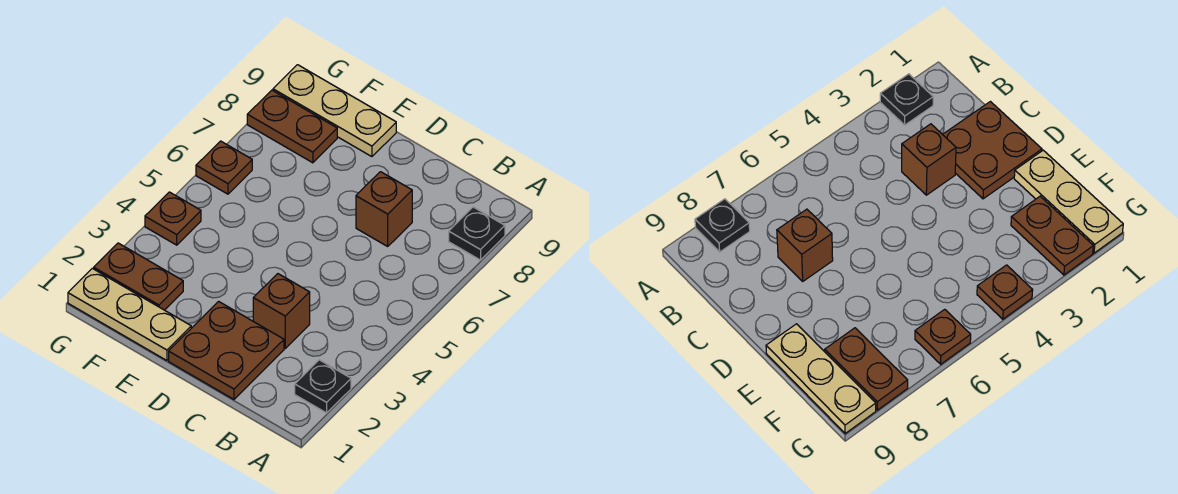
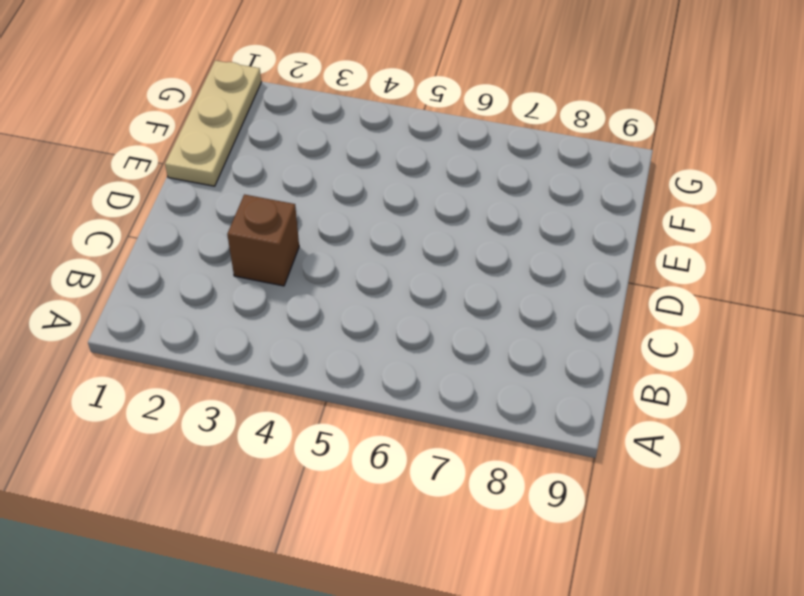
none -> black 1x1 plate [295,360,351,413]
none -> black 1x1 plate [449,207,505,260]

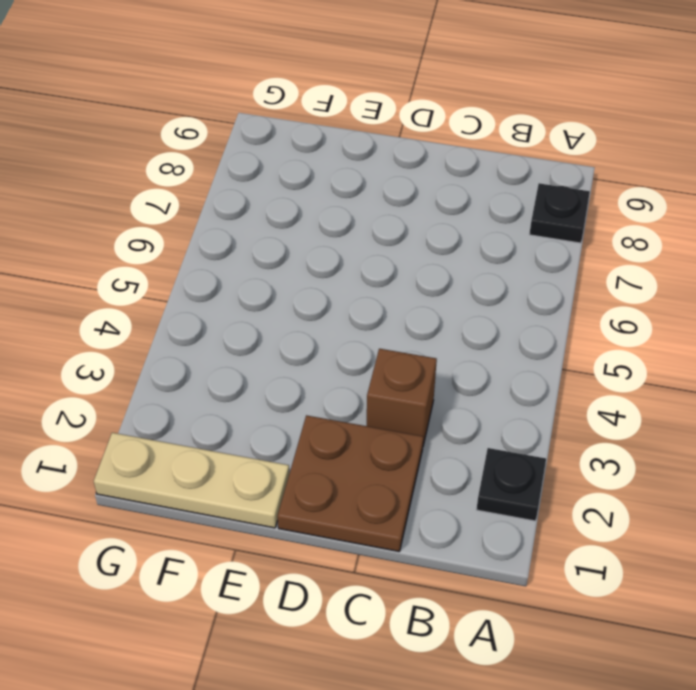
none -> brown 1x1 brick [356,172,412,246]
none -> tan 1x3 plate [273,65,396,157]

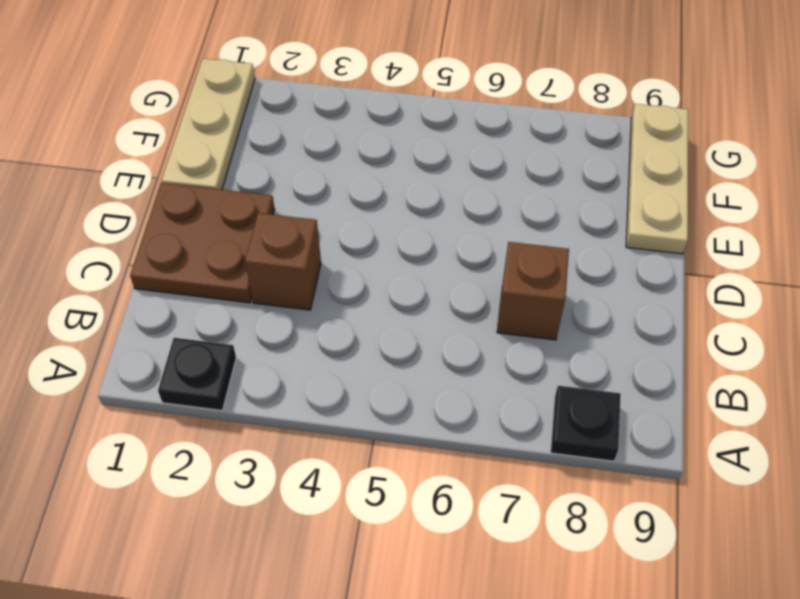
none -> brown 1x2 plate [94,243,183,310]
none -> brown 1x2 plate [247,90,337,163]

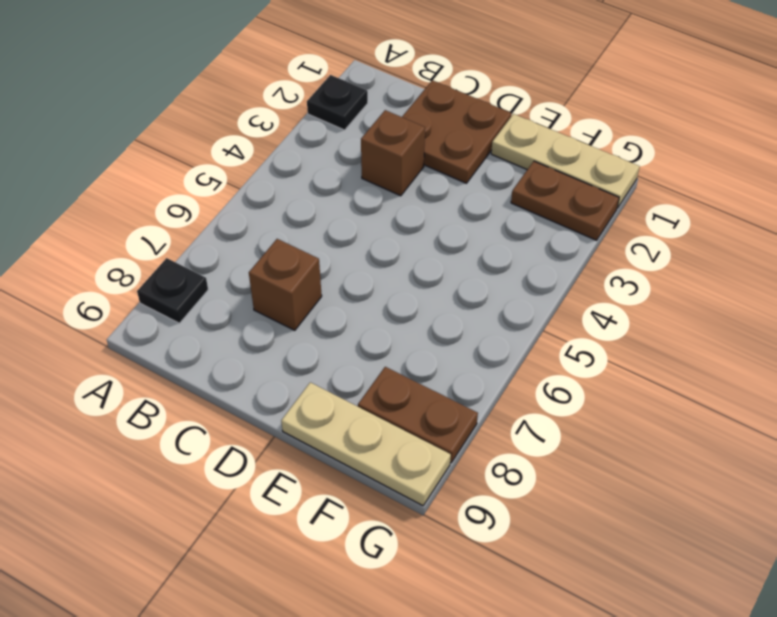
none -> brown 1x1 plate [145,192,201,245]
none -> brown 1x1 plate [196,141,252,194]

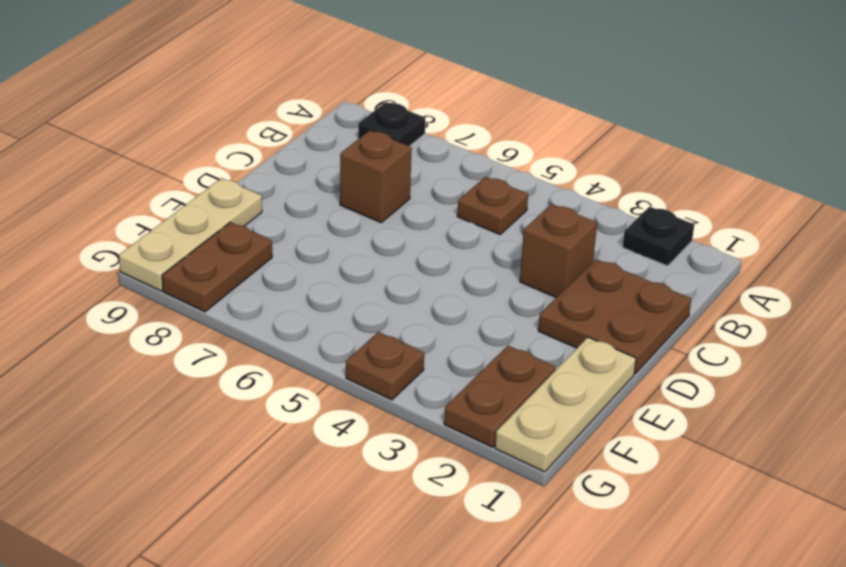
brown 1x1 plate [457,177,528,234] -> brown 1x1 plate moved to [196,141,252,194]

